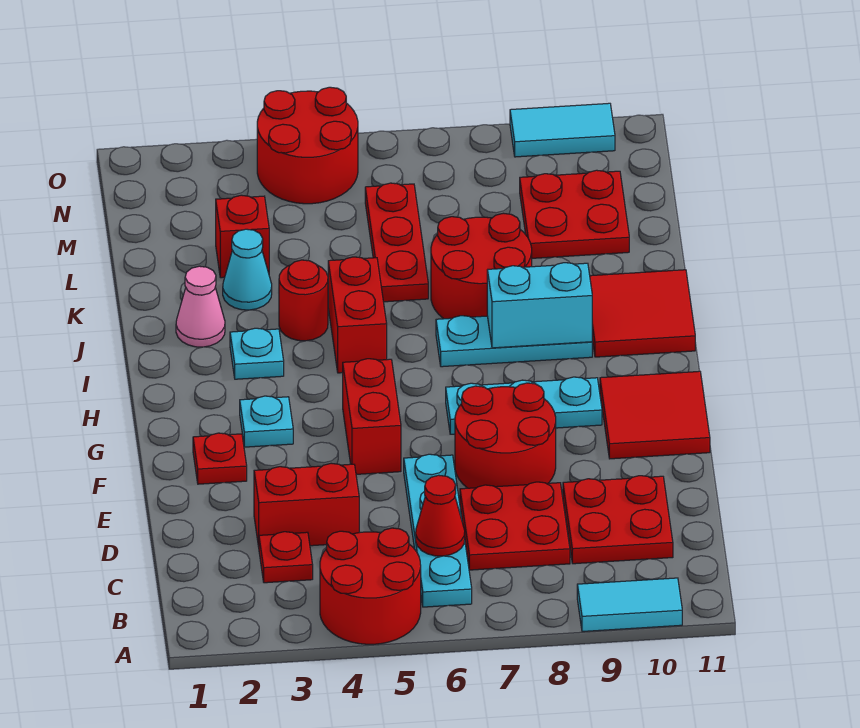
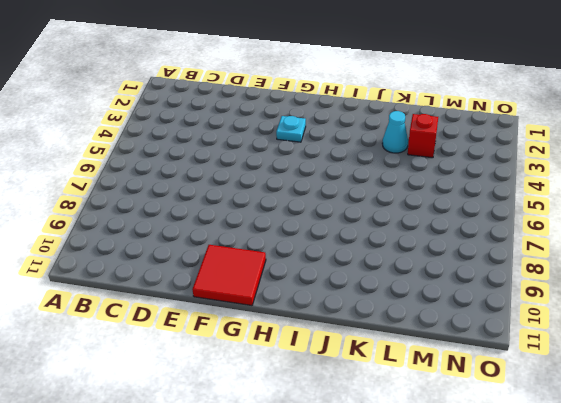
none -> red 2x2 round brick [320,528,421,644]
none -> cyan 1x2 tile [577,578,682,631]
none -> cyan 1x4 plate [404,454,472,607]

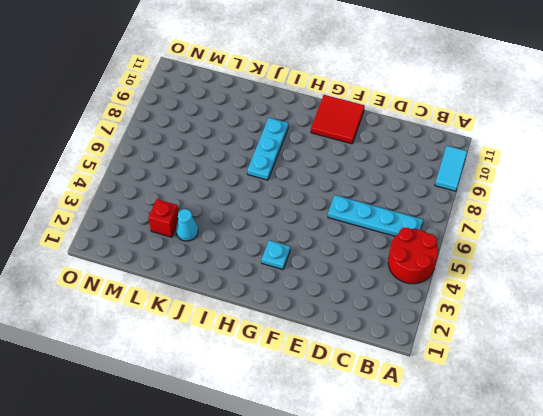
none -> red 1x1 plate [259,532,313,583]
none -> red 2x2 plate [460,482,570,570]
none -> red 2x2 plate [563,476,673,564]

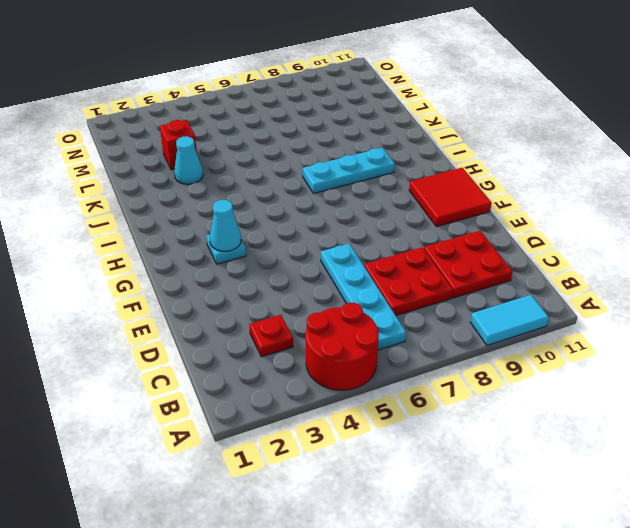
cyan 1x1 cone [210,200,241,251] -> none
none -> red 1x2 brick [254,463,359,547]
none -> red 2x2 round brick [455,383,556,488]
none -> red 1x1 plate [193,433,247,484]

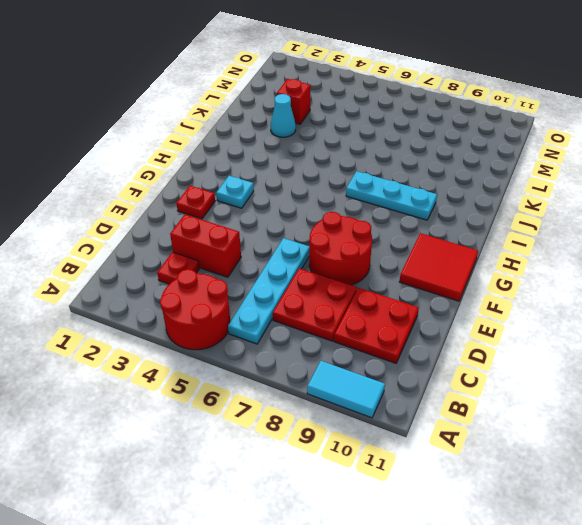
none -> red 1x2 brick [343,359,401,474]
none -> cyan 1x3 plate [446,377,602,434]
none -> cyan 1x1 plate [230,328,284,379]

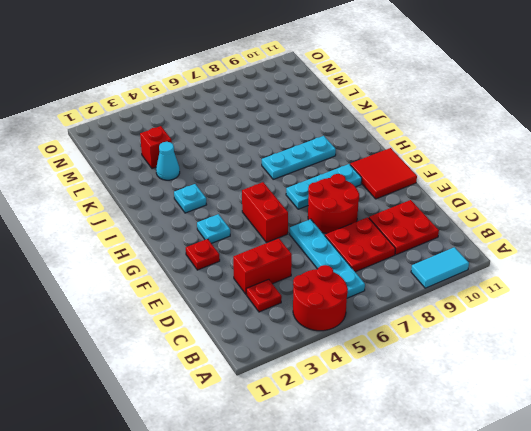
none -> red 1x2 brick [328,257,387,373]
none -> red 2x2 tile [590,270,695,357]
none -> pink 1x1 cone [176,266,225,347]

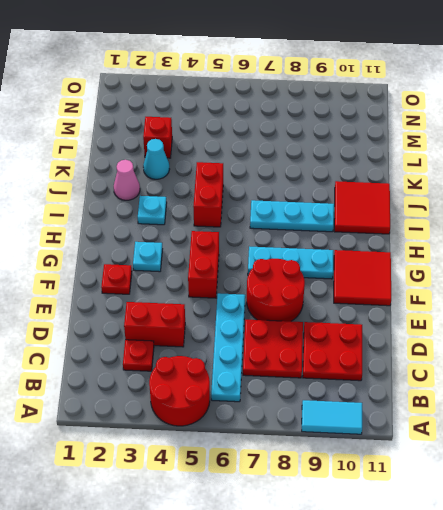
none -> red 1x1 round brick [279,260,328,341]
none -> red 2x2 round brick [431,213,532,319]
none -> red 1x3 plate [365,183,428,302]

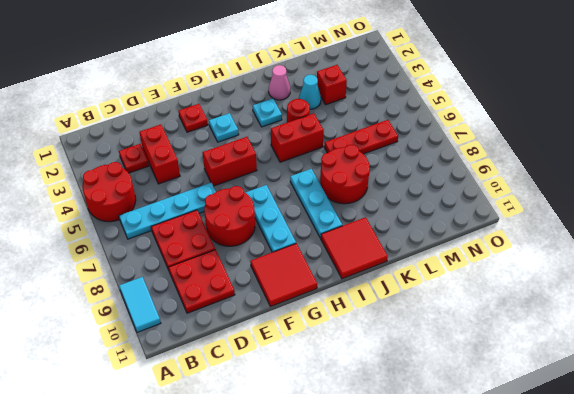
none -> red 2x2 plate [520,170,629,258]
none -> red 2x2 round brick [257,87,358,204]
none -> cyan 1x2 tile [510,103,615,157]

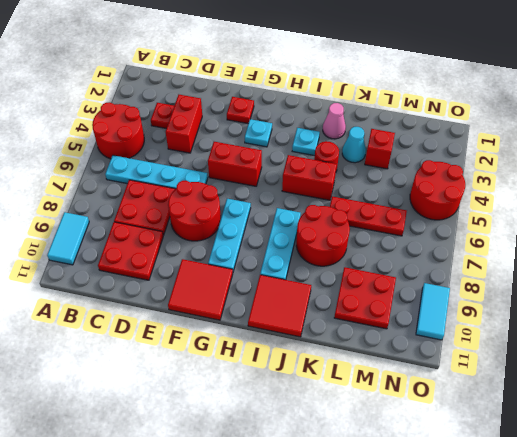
none -> red 1x1 cone [416,475,465,556]
none -> cyan 1x2 brick [487,263,592,348]

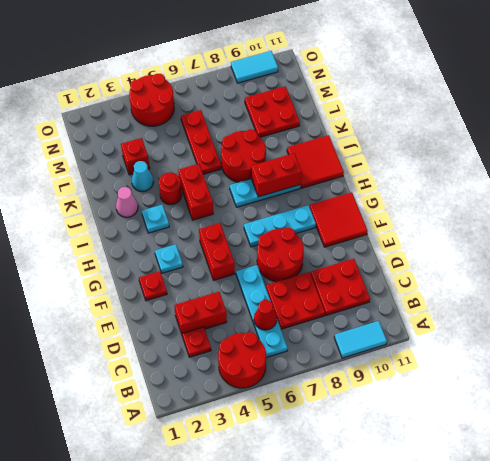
red 1x2 brick [251,153,302,197] -> cyan 1x2 brick [487,263,592,348]

